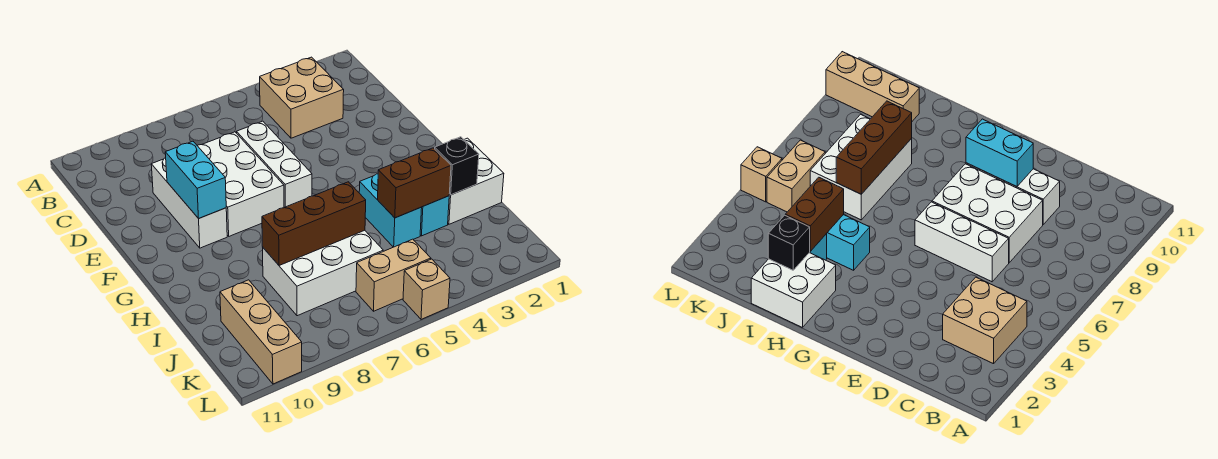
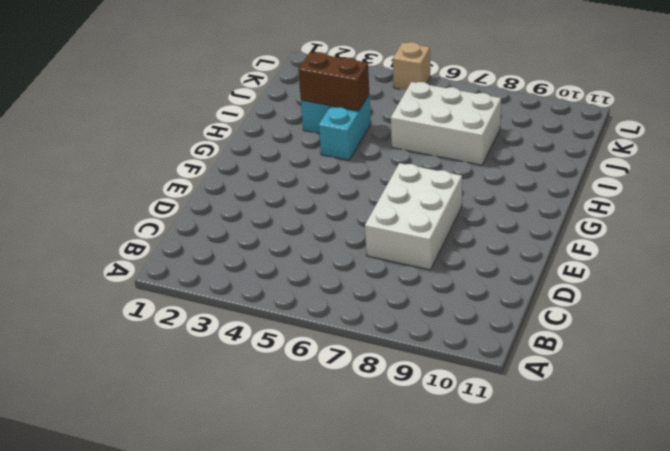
none -> tan 2x2 brick [260,57,344,138]
none -> white 1x3 brick [237,121,312,208]
none -> white 1x3 brick [151,158,227,248]

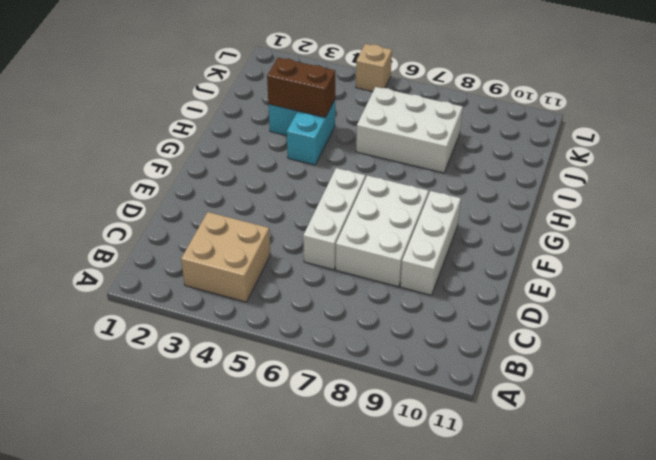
none -> white 2x2 brick [448,138,504,224]
none -> tan 1x3 brick [220,280,302,384]
none -> tan 1x2 brick [356,239,431,311]

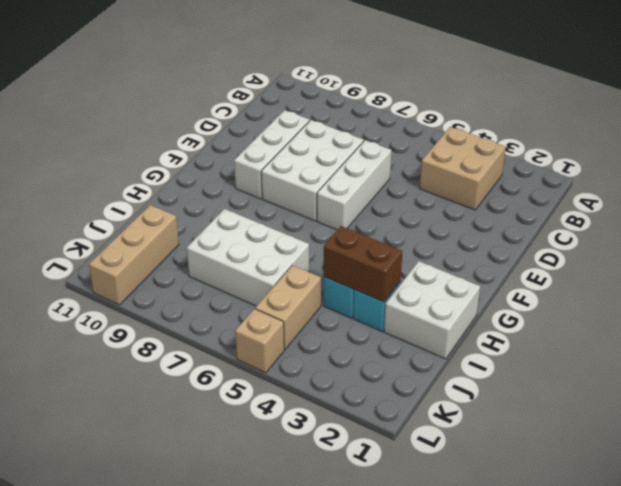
tan 1x2 brick [255,265,321,349] -> tan 1x2 brick turned to [356,239,431,311]
none -> cyan 1x2 brick [165,141,226,219]
none -> black 1x1 brick [435,137,479,195]
none -> brown 1x3 brick [262,182,366,266]

